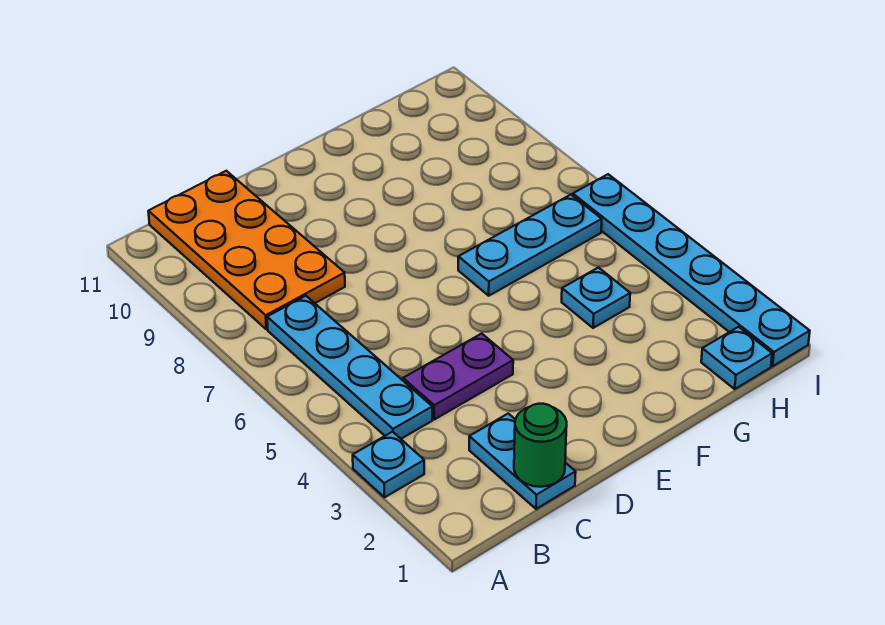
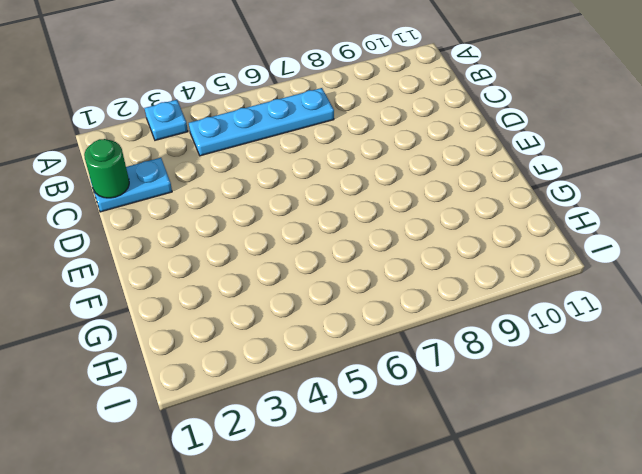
none -> orange 2x4 plate [148,171,345,329]
none -> purple 1x2 plate [403,334,513,419]

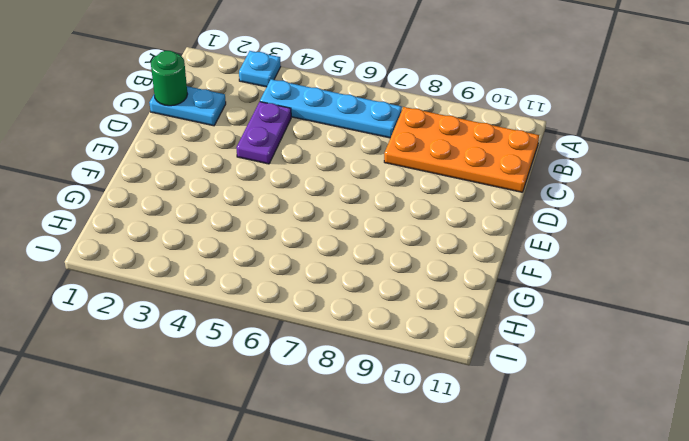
none -> cyan 1x3 plate [458,195,602,296]
none -> cyan 1x1 plate [562,268,630,328]

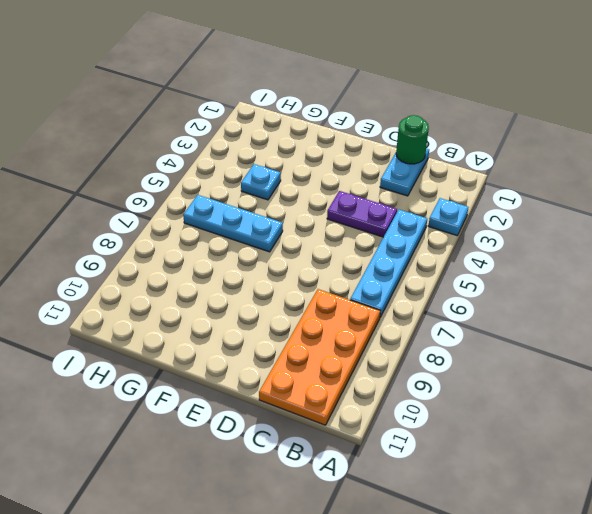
none -> cyan 1x1 plate [701,327,772,389]
none -> cyan 1x6 plate [573,174,810,366]

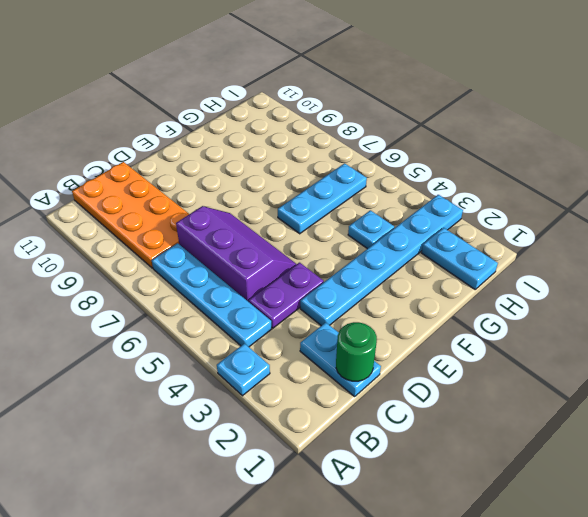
purple 2x3 slope [176,206,297,302] -> none
cyan 1x6 plate [300,195,463,326] -> cyan 1x6 plate turned to [573,174,810,366]
cyan 1x2 plate [421,228,498,289] -> cyan 1x1 plate [701,327,772,389]

